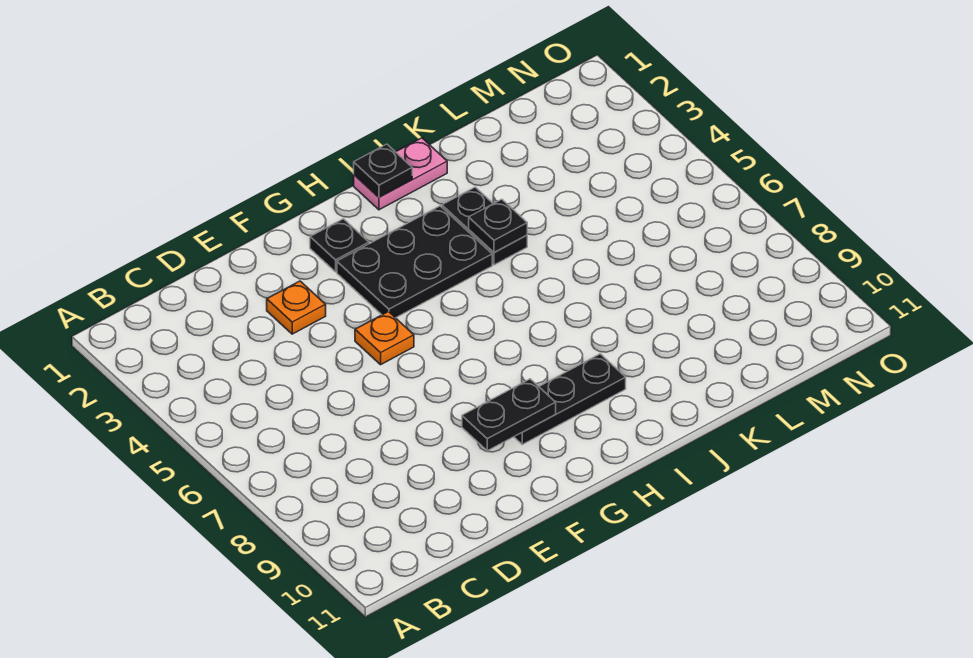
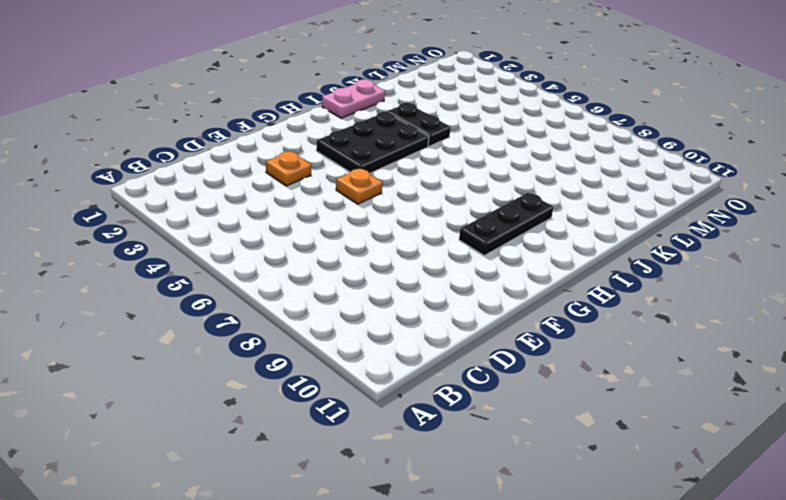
none -> black 1x1 plate [310,219,369,272]
none -> black 1x2 plate [462,379,556,451]

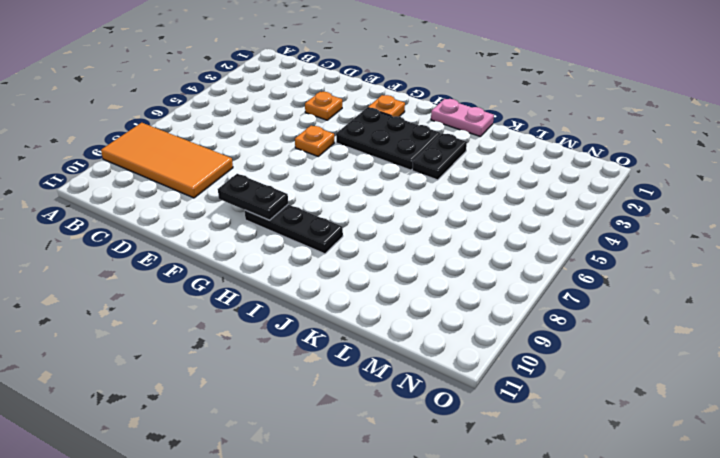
orange 2x4 tile [101,123,233,198] -> none
orange 1x1 plate [368,95,405,117] -> black 1x1 plate [310,219,369,272]
none -> black 1x1 plate [354,144,412,197]
none -> black 1x1 plate [469,199,527,253]

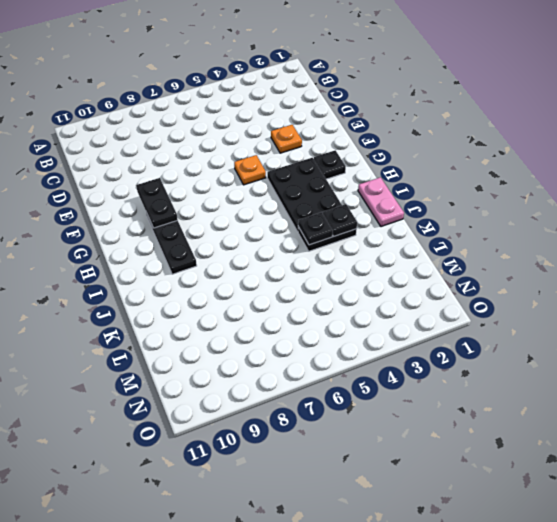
black 1x1 plate [323,204,357,236] -> black 1x1 plate moved to [354,144,412,197]

